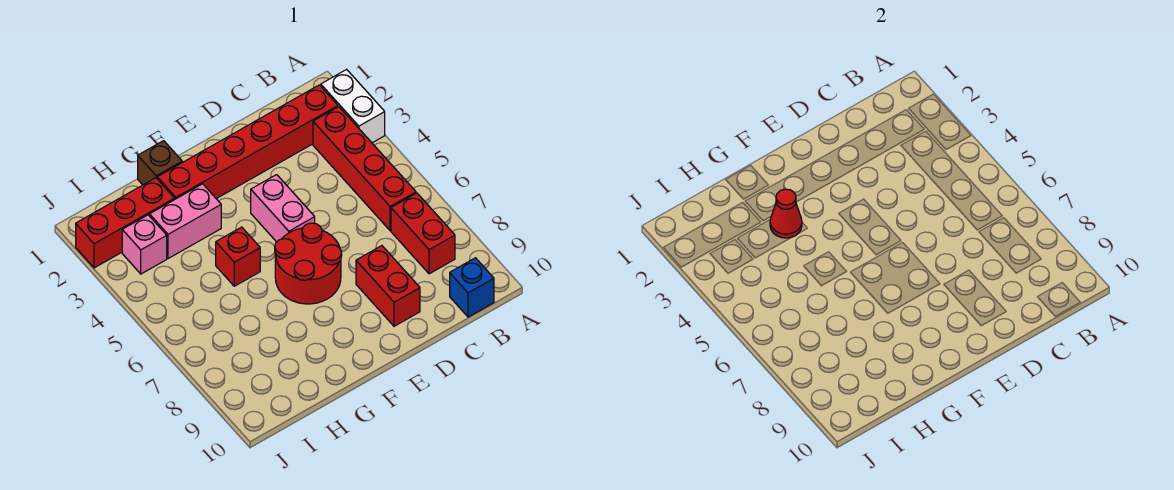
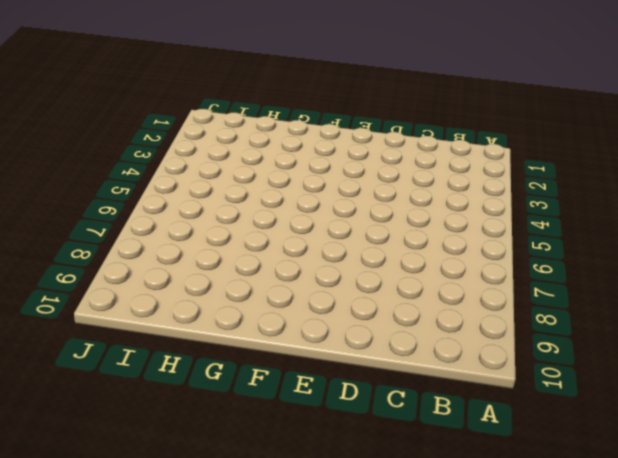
none -> white 1x2 brick [321,69,385,143]
none -> red 1x6 brick [157,85,338,199]
none -> red 1x4 brick [313,107,416,231]

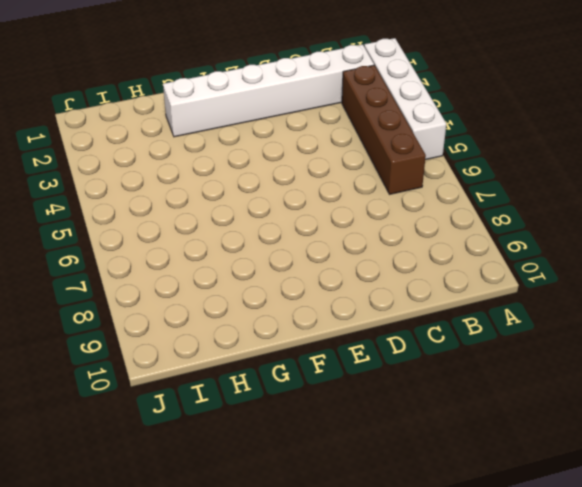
white 1x4 brick [364,38,446,160] -> white 1x2 brick [321,69,385,143]
white 1x6 brick [163,44,374,137] -> red 1x6 brick [157,85,338,199]
brown 1x4 brick [342,65,426,194] -> red 1x4 brick [313,107,416,231]
none -> red 1x2 brick [391,193,455,274]
none -> blue 1x1 brick [450,258,494,317]
none -> red 1x2 brick [356,246,420,326]

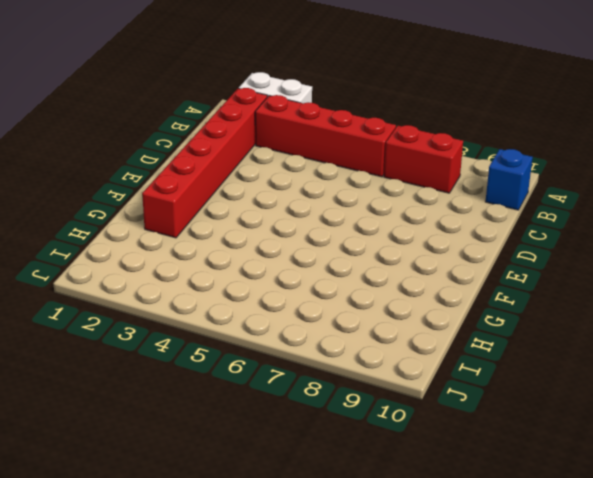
none -> red 1x2 brick [356,246,420,326]
none -> pink 1x2 brick [251,175,315,242]
none -> red 2x2 round brick [275,223,342,304]

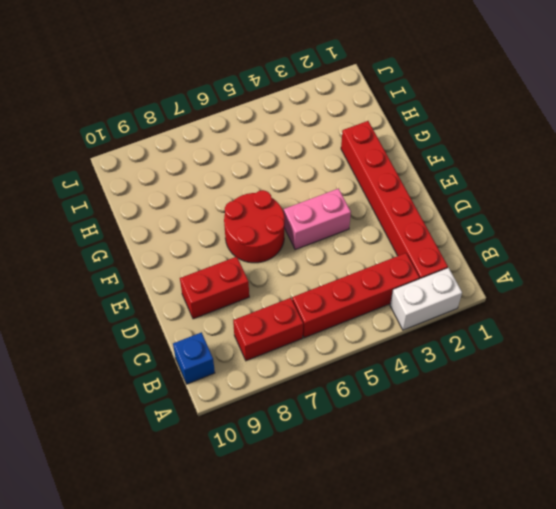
none -> brown 1x1 brick [138,141,182,185]
none -> pink 1x2 brick [150,184,221,259]
none -> red 1x1 brick [216,227,260,286]

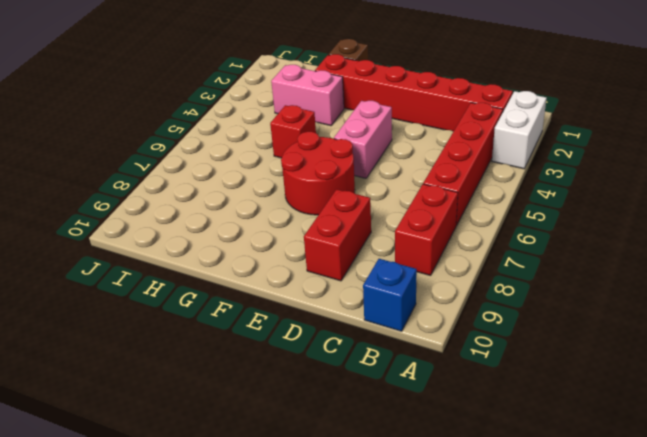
none -> red 1x3 brick [76,178,175,268]
none -> pink 1x1 brick [122,215,167,274]
none -> red 1x1 cone [770,189,802,238]

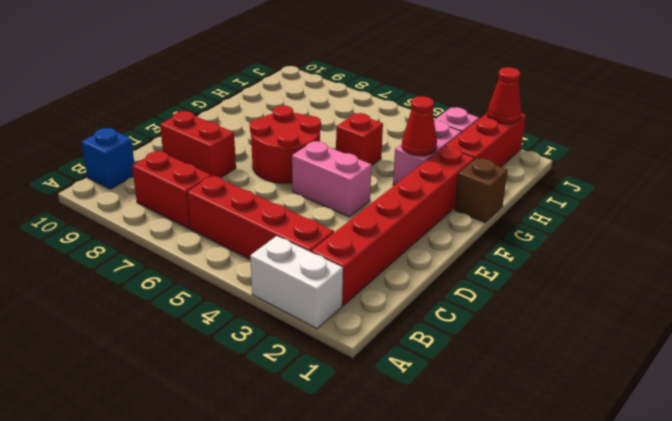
red 1x1 cone [488,67,521,124] -> none

